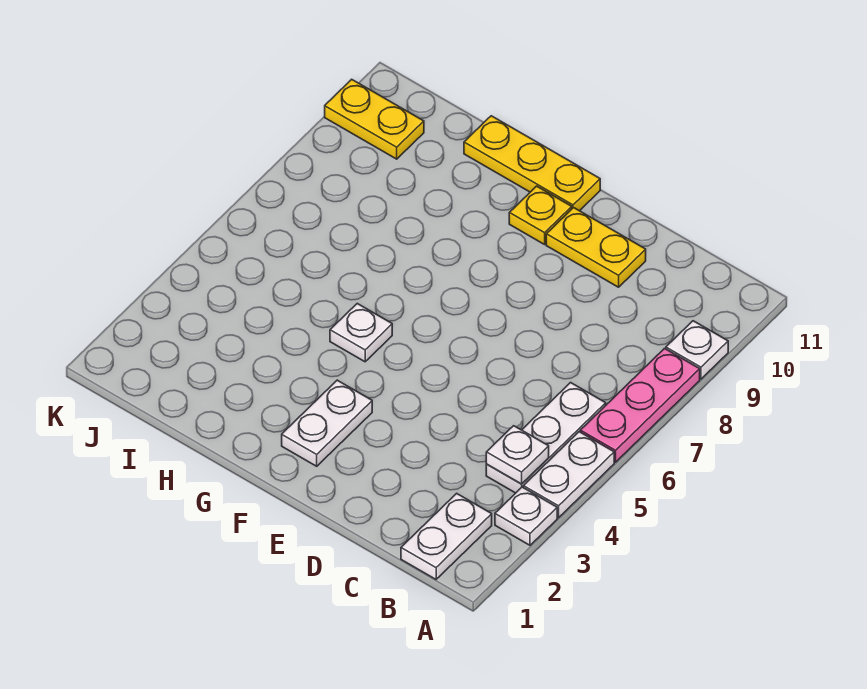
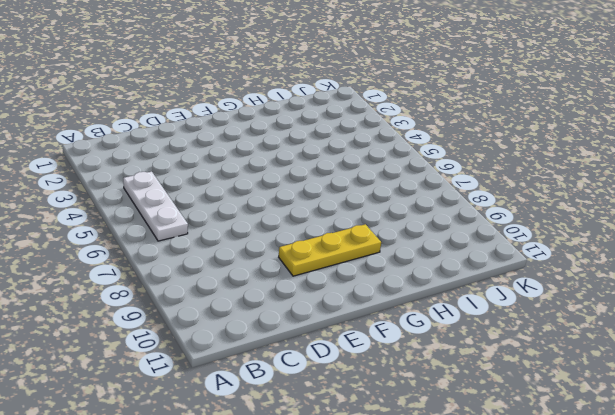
yellow 1x3 plate [279,224,381,276] -> yellow 1x3 plate moved to [464,116,600,211]
none -> white 1x1 plate [495,487,557,545]
none -> white 1x2 plate [523,432,614,518]
none -> pink 1x3 plate [580,349,700,462]

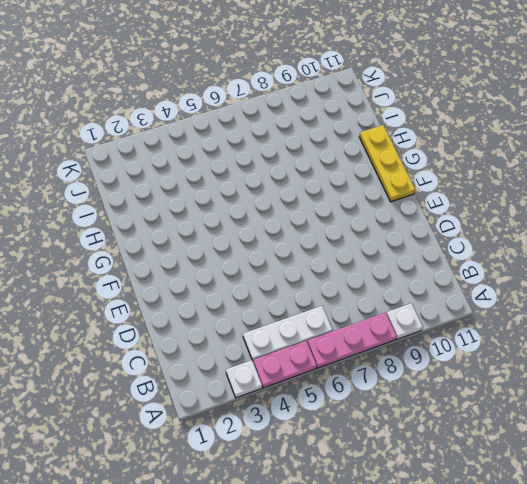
pink 1x2 plate [253,341,317,388] -> white 1x2 plate [523,432,614,518]
none -> white 1x2 plate [401,493,492,579]
none -> yellow 1x2 plate [546,208,646,287]
none -> white 1x2 plate [282,380,372,466]

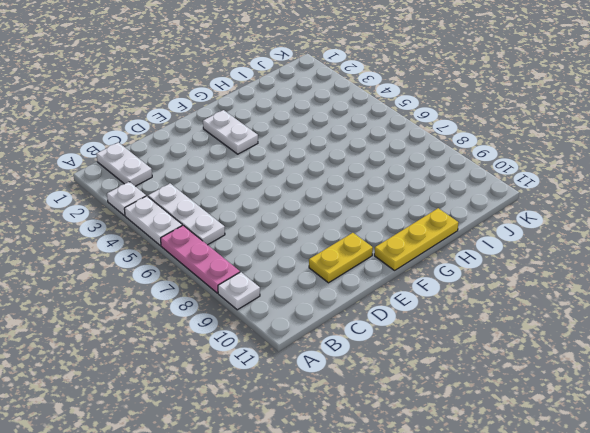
none -> yellow 1x1 plate [509,186,572,244]
none -> white 1x1 plate [330,304,392,362]
none -> yellow 1x2 plate [325,79,424,159]

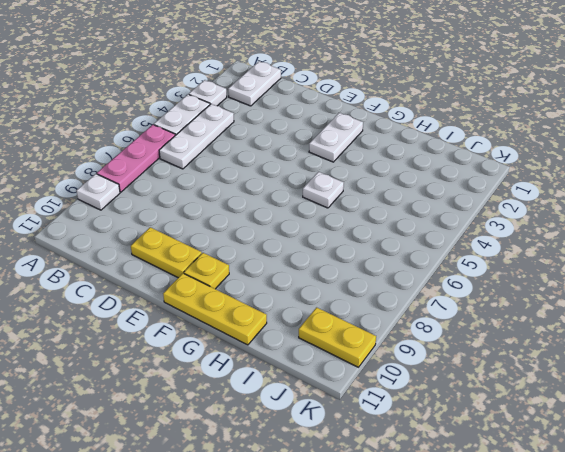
none -> white 1x1 plate [486,426,549,484]

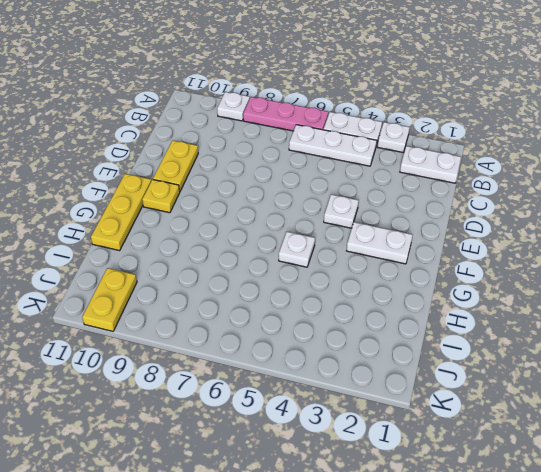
white 1x1 plate [324,194,359,228] -> white 1x1 plate moved to [486,426,549,484]

